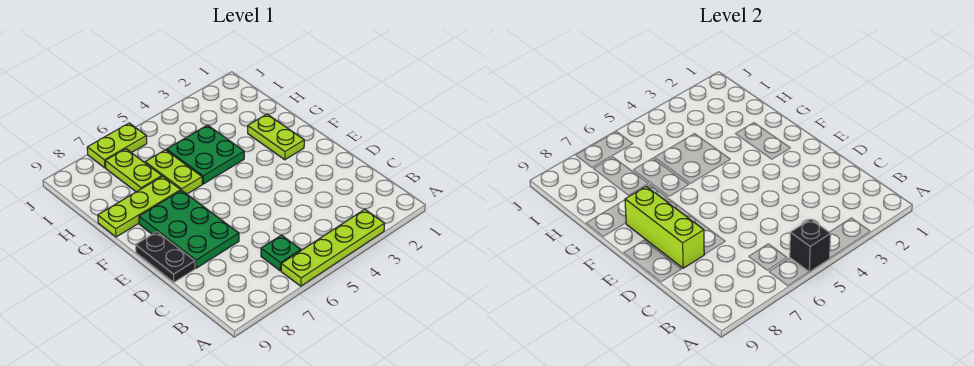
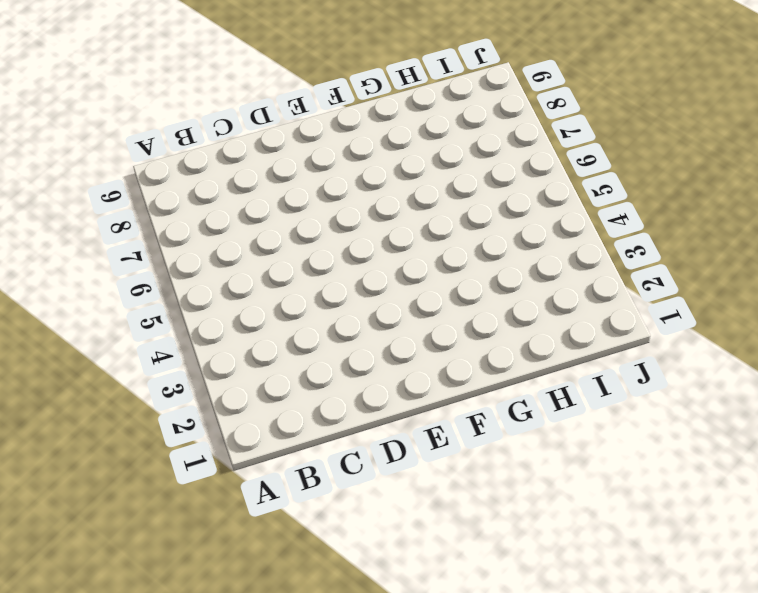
none -> lime 1x4 plate [281,209,385,286]
none -> green 1x1 plate [261,235,301,271]
none -> green 2x3 plate [139,190,239,268]

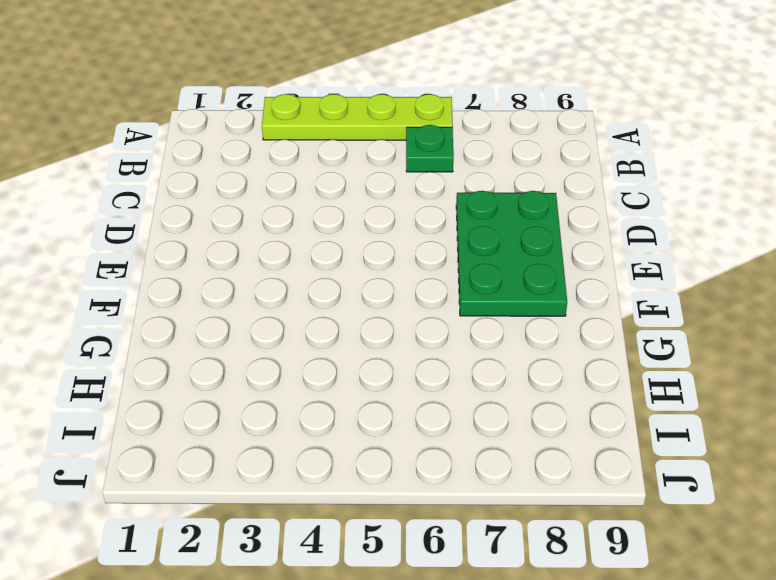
none -> black 1x2 plate [136,232,195,282]
none -> lime 1x2 plate [248,114,304,160]
none -> green 2x2 plate [167,125,244,184]

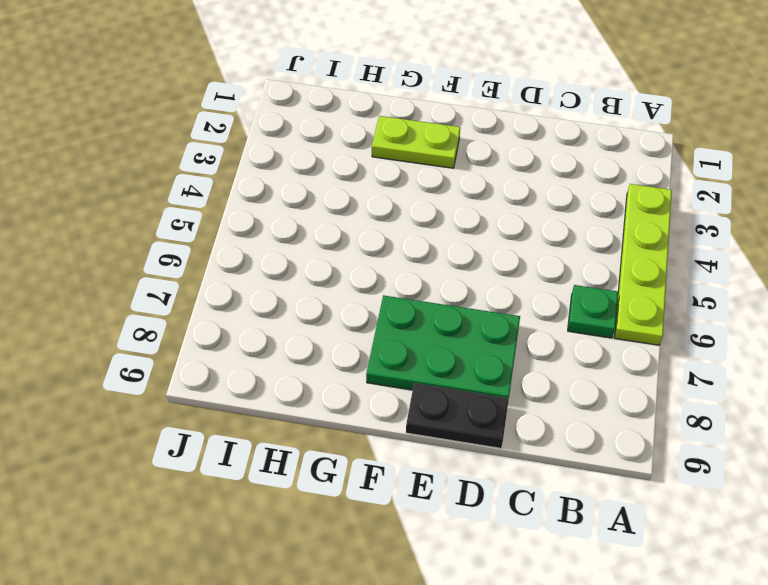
none -> green 2x2 plate [167,125,244,184]
none -> lime 1x2 plate [145,150,202,194]
none -> lime 1x3 plate [98,176,181,237]

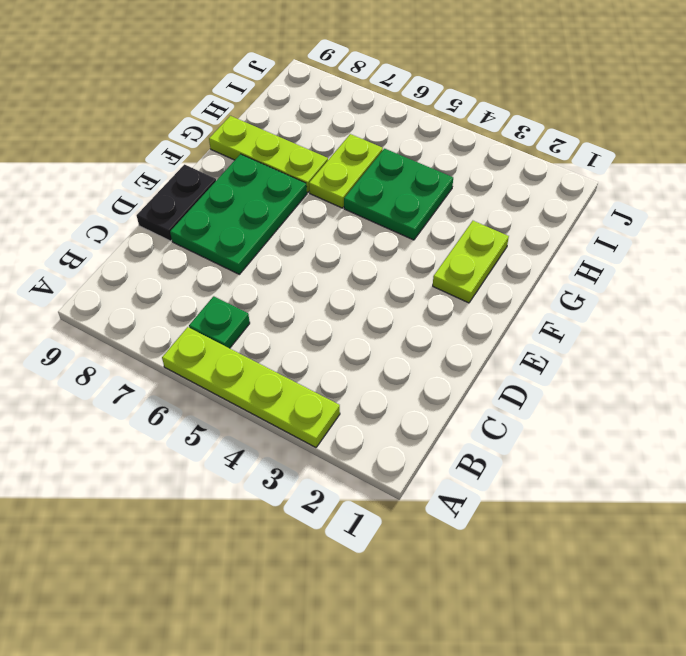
none -> lime 1x2 plate [105,149,162,192]
none -> lime 1x2 plate [87,123,147,168]
none -> black 1x1 brick [790,219,831,272]

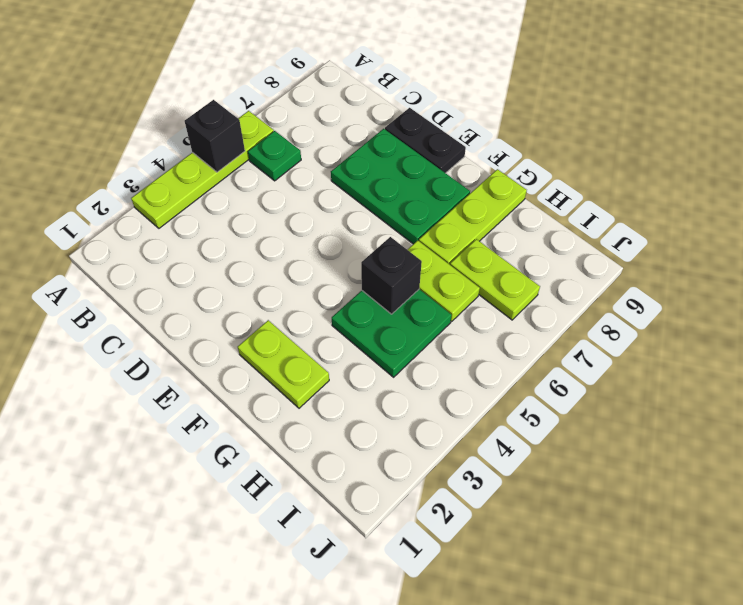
black 1x1 brick [361,237,422,314] -> none
none -> lime 1x2 plate [87,123,147,168]
none -> lime 1x3 brick [625,186,704,268]

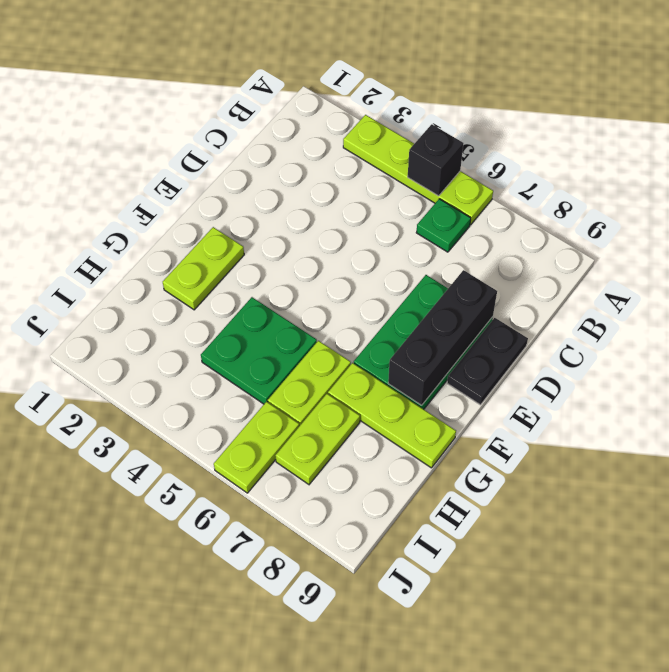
black 1x3 brick [388,270,497,405] -> lime 1x3 brick [625,186,704,268]
lime 1x2 plate [214,401,299,493] -> lime 1x2 plate turned to [87,123,147,168]

